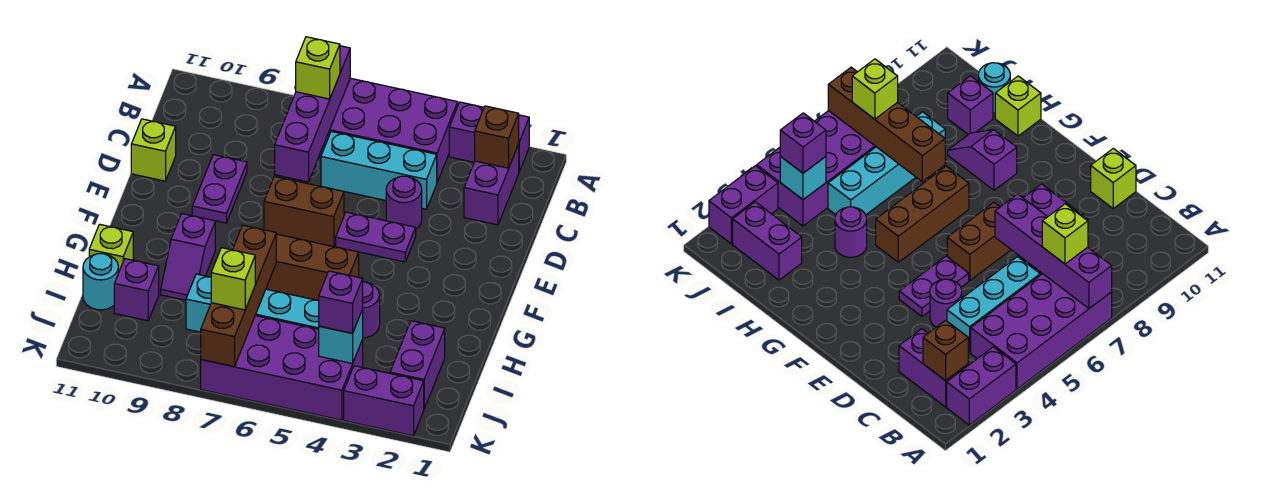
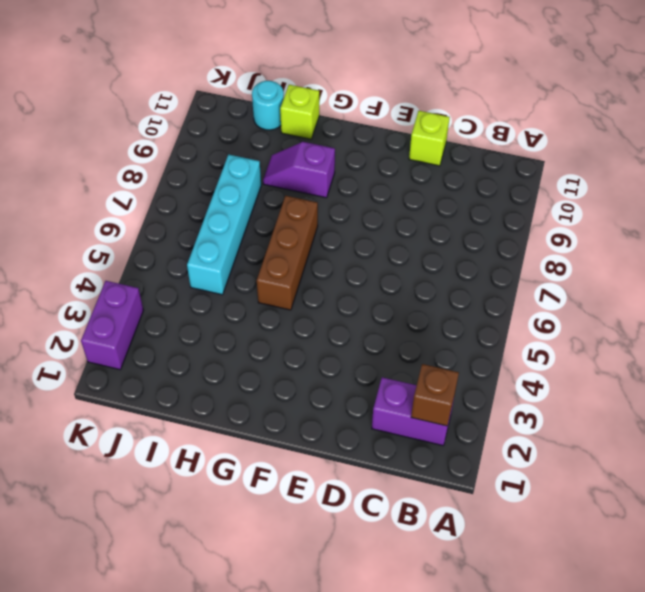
none -> purple 1x2 brick [449,102,529,171]
none -> purple 2x4 brick [319,78,458,182]
none -> cyan 1x3 brick [321,131,437,209]

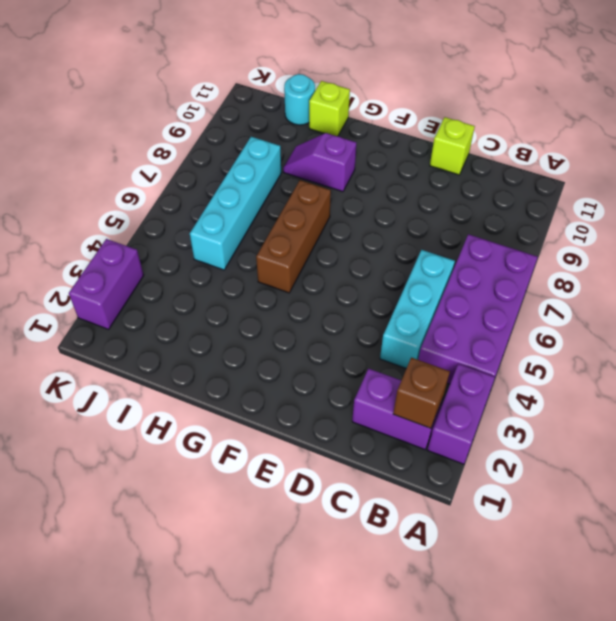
none -> purple 1x1 round brick [386,176,422,229]
none -> purple 1x2 plate [192,155,247,223]
none -> purple 1x2 plate [336,212,416,262]

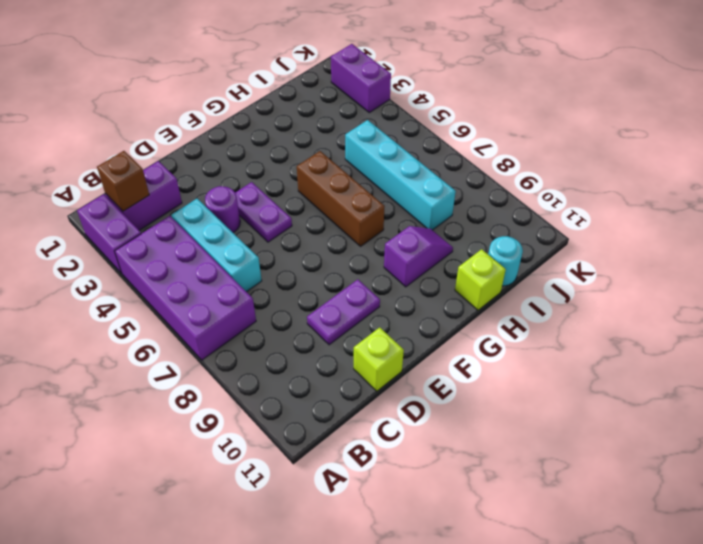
none -> brown 1x2 brick [264,176,344,247]
none -> purple 1x1 round brick [363,282,380,338]
none -> purple 1x2 brick [390,321,445,408]

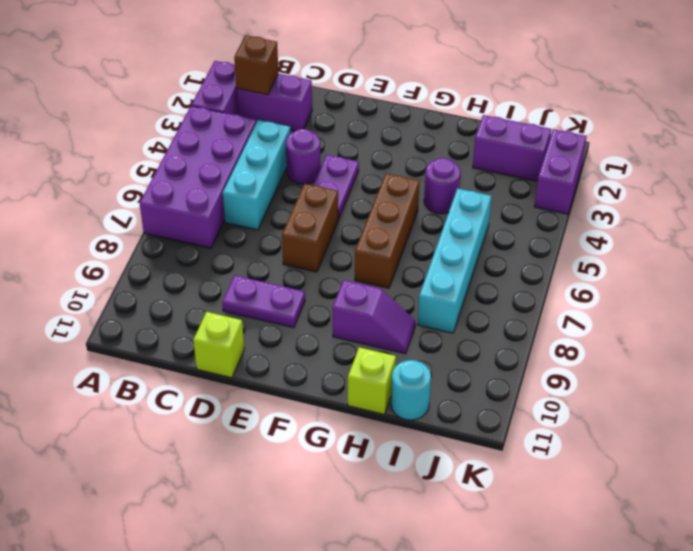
none -> purple 1x1 brick [114,259,159,321]
none -> purple 2x4 brick [201,316,363,420]
none -> purple 1x4 brick [275,46,350,182]

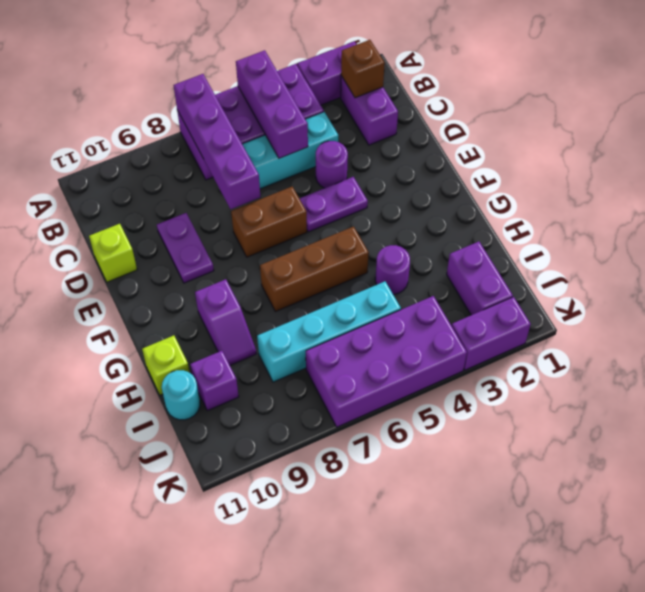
purple 1x3 brick [236,50,308,158] -> none
none -> brown 1x4 brick [201,225,276,367]
none -> cyan 1x1 brick [319,309,363,364]
none -> lime 1x1 brick [296,37,340,99]

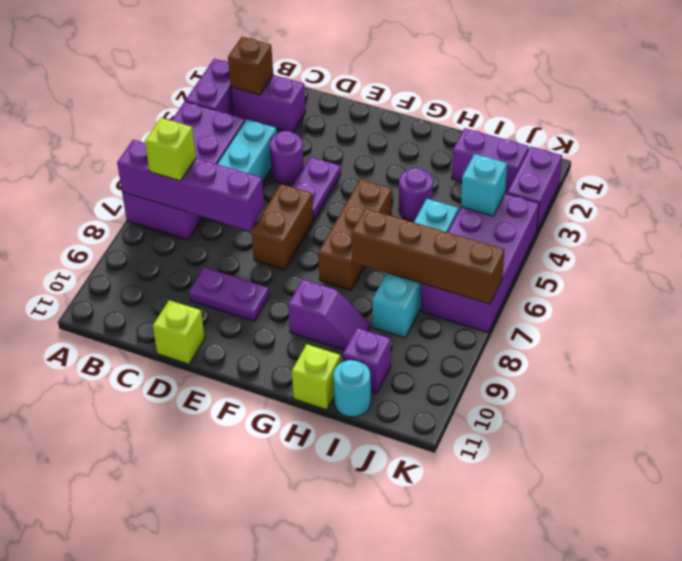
none -> purple 1x1 brick [319,271,363,333]
none -> lime 1x1 brick [211,248,255,310]

